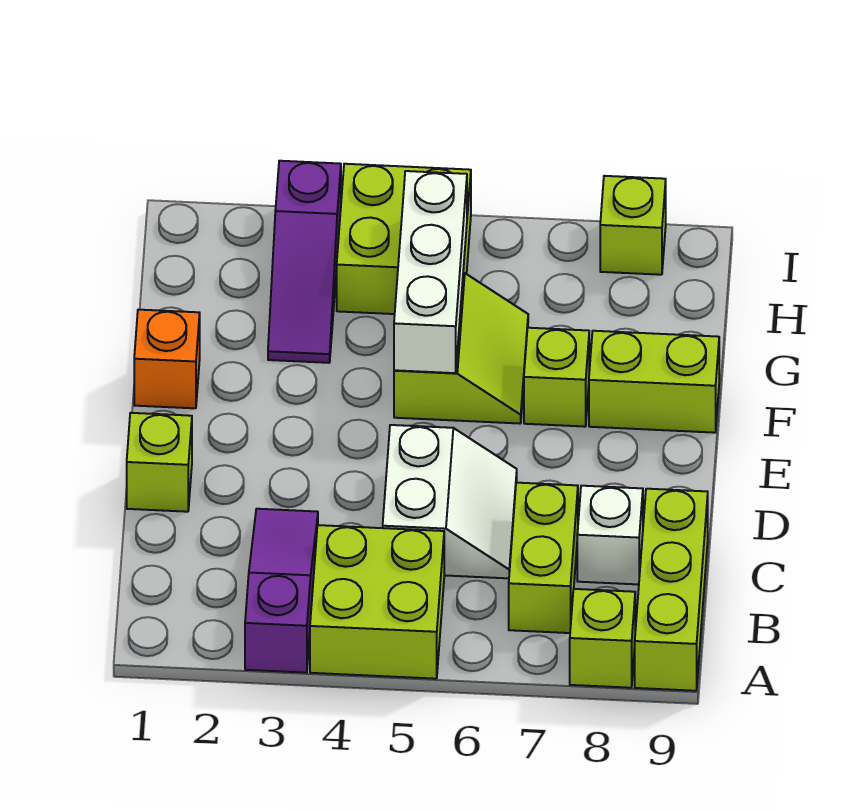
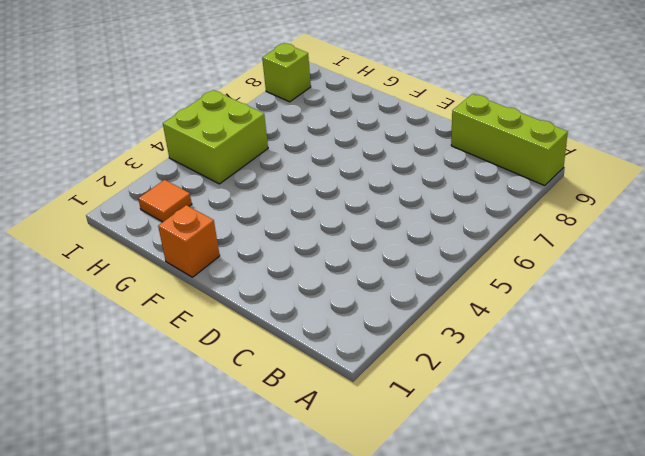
orange 1x1 tile [138,180,192,222] -> none
none -> purple 1x3 slope [245,509,318,673]
none -> lime 2x2 brick [310,525,444,679]
none -> lime 1x1 brick [570,589,635,688]

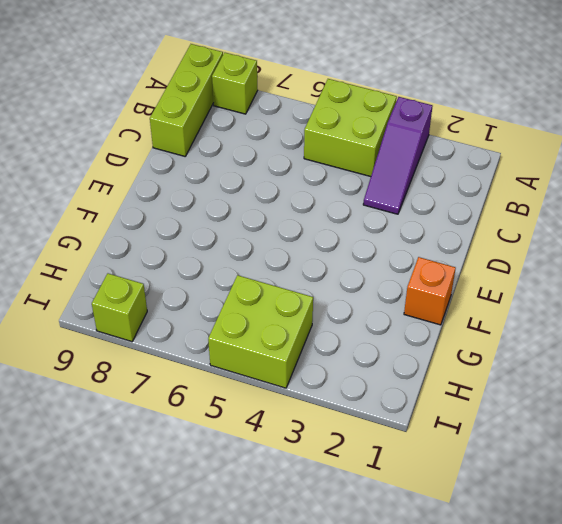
none -> lime 1x2 brick [509,483,578,633]
none -> white 2x2 slope [383,425,517,578]
none -> white 1x1 brick [577,486,643,584]

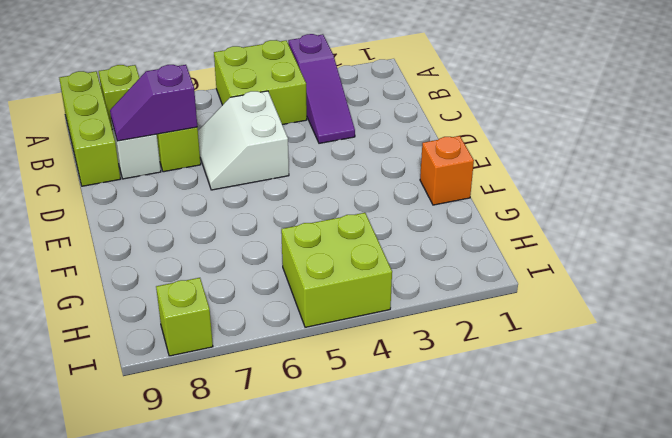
purple 1x2 slope [110,65,197,141] -> none
none -> lime 1x1 brick [127,413,192,512]
none -> lime 2x2 slope [394,273,528,424]
none -> lime 1x1 brick [524,328,589,427]

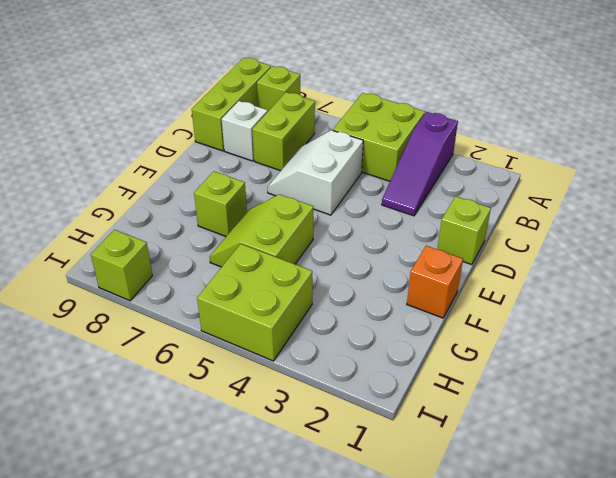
none -> lime 1x2 brick [589,331,719,433]
none -> purple 1x3 slope [268,161,341,363]
none -> white 1x3 brick [394,171,467,373]

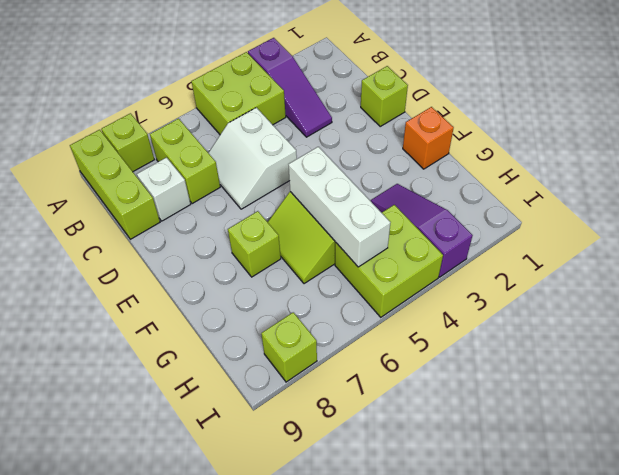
none -> lime 1x2 brick [589,331,719,433]

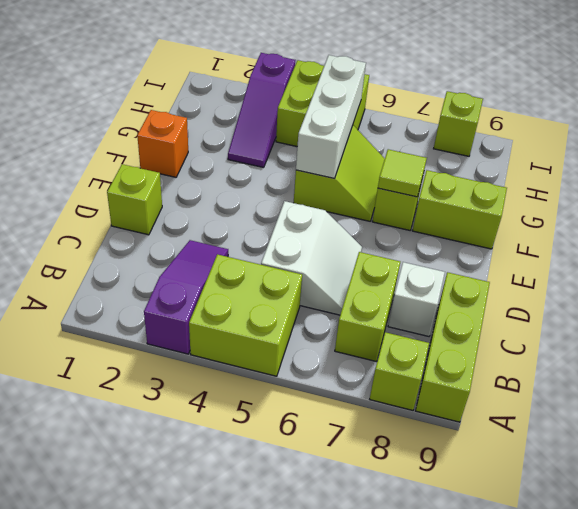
lime 1x1 tile [378,149,427,197] -> none

